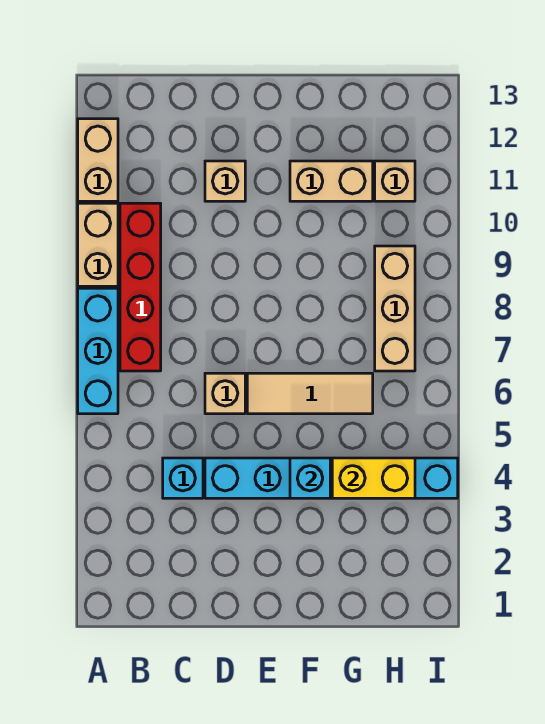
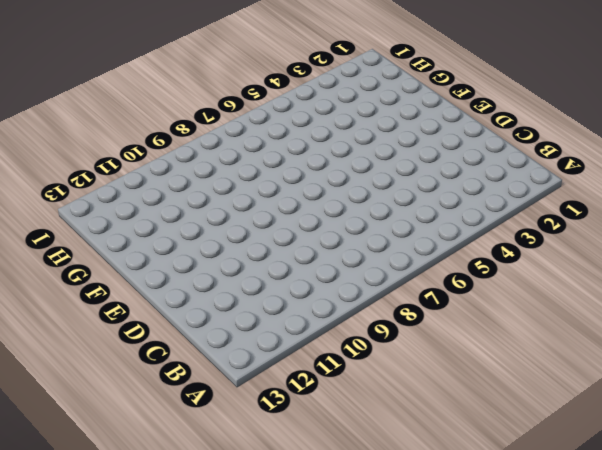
none -> cyan 1x3 brick [78,288,118,414]
none -> tan 1x2 brick [78,203,118,286]
none -> tan 1x2 brick [78,119,118,201]

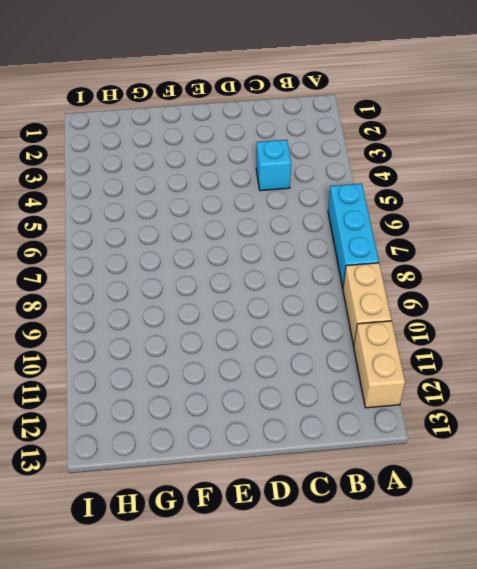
none -> red 1x4 brick [120,203,161,371]
none -> cyan 1x6 brick [205,458,458,498]
none -> tan 1x1 brick [205,373,245,414]

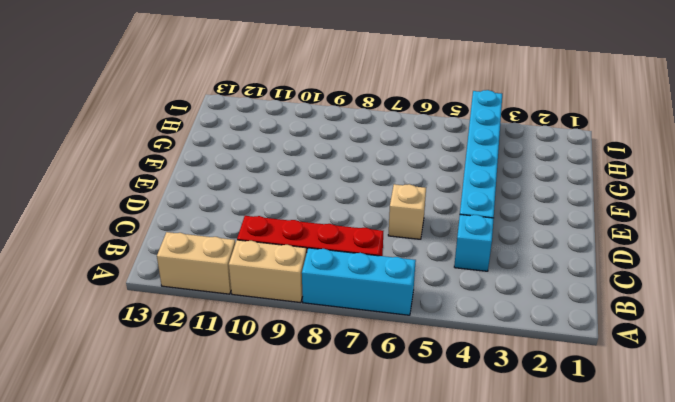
none -> tan 1x1 brick [205,161,245,201]
none -> tan 1x3 tile [247,373,373,414]
none -> tan 1x2 brick [290,161,373,201]

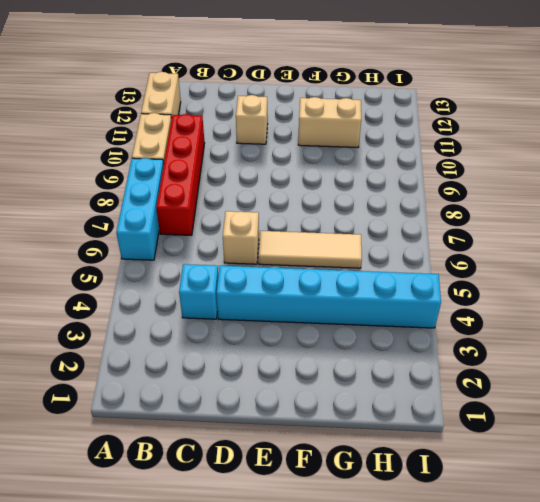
none -> tan 1x3 brick [375,246,415,371]
none -> tan 1x1 brick [375,161,415,201]
none -> cyan 1x1 brick [290,458,330,498]

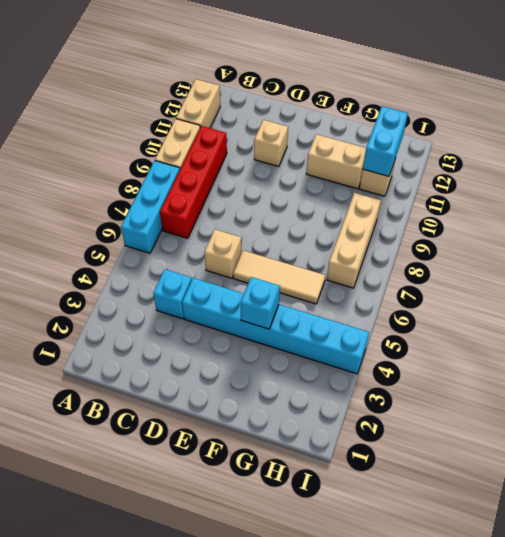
cyan 1x2 brick [363,106,408,176] -> none
none -> yellow 1x2 brick [332,458,415,498]

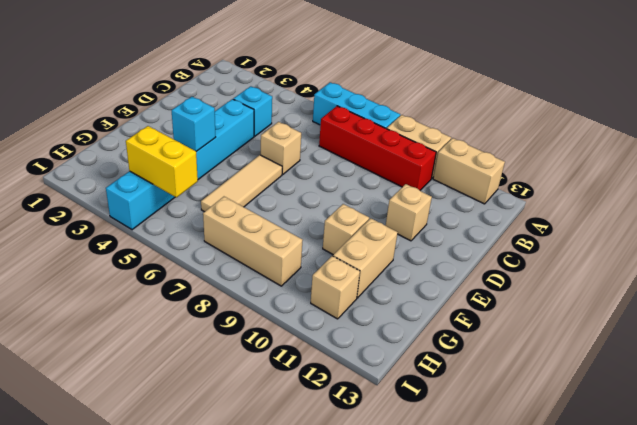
tan 1x1 brick [323,204,369,255] -> none
yellow 1x2 brick [126,126,198,197] -> yellow 1x2 brick turned to [332,458,415,498]

